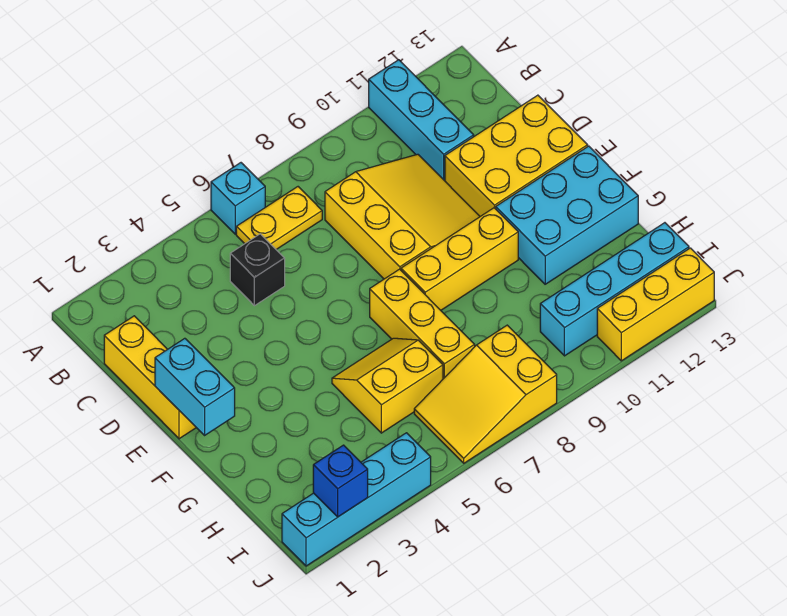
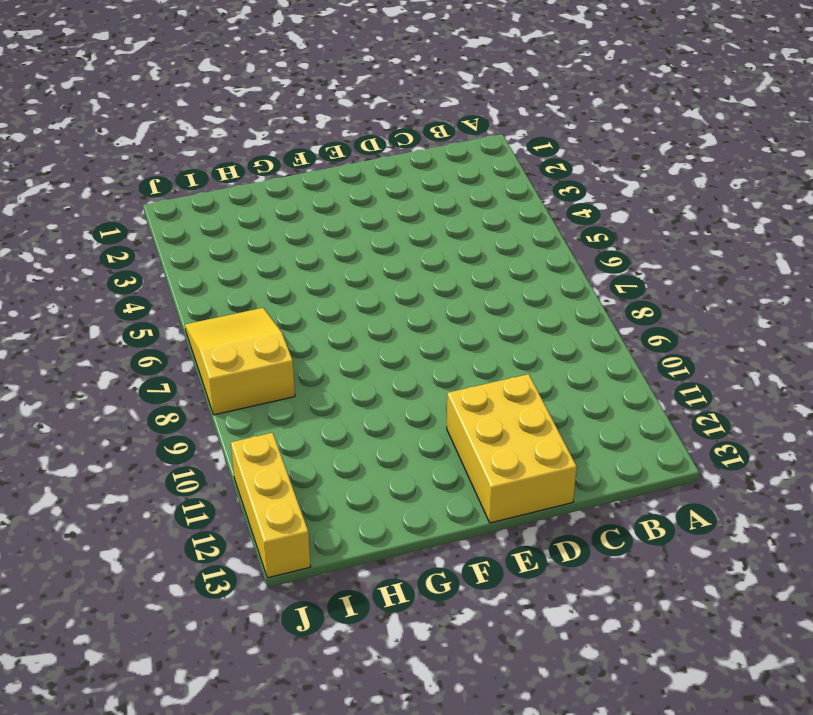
none -> cyan 1x1 brick [211,163,265,234]
none -> cyan 1x3 brick [369,60,474,181]
none -> yellow 1x2 plate [236,187,322,250]

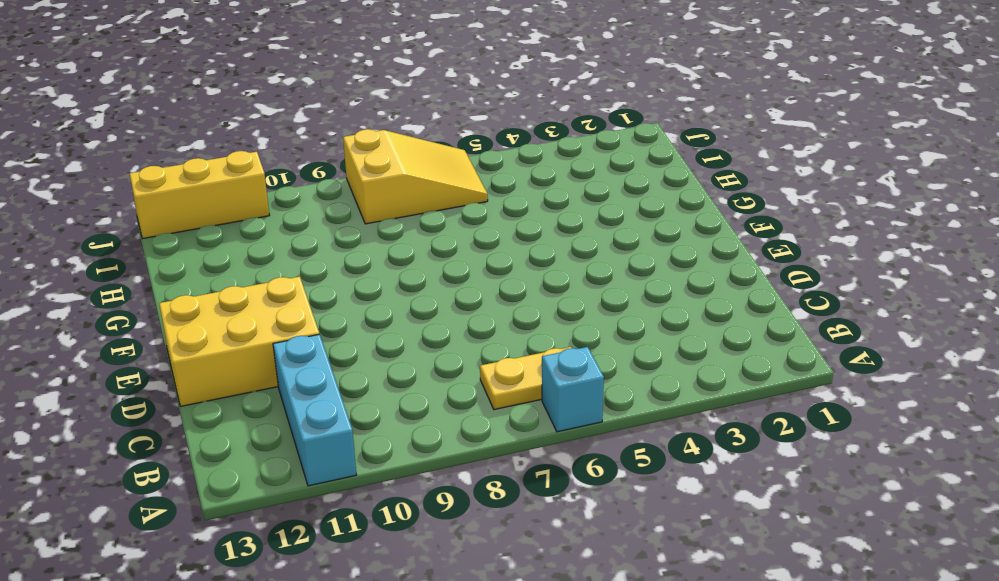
none -> yellow 1x3 brick [104,316,196,439]
none -> black 1x1 brick [230,234,285,306]
none -> yellow 3x3 slope [325,154,480,279]

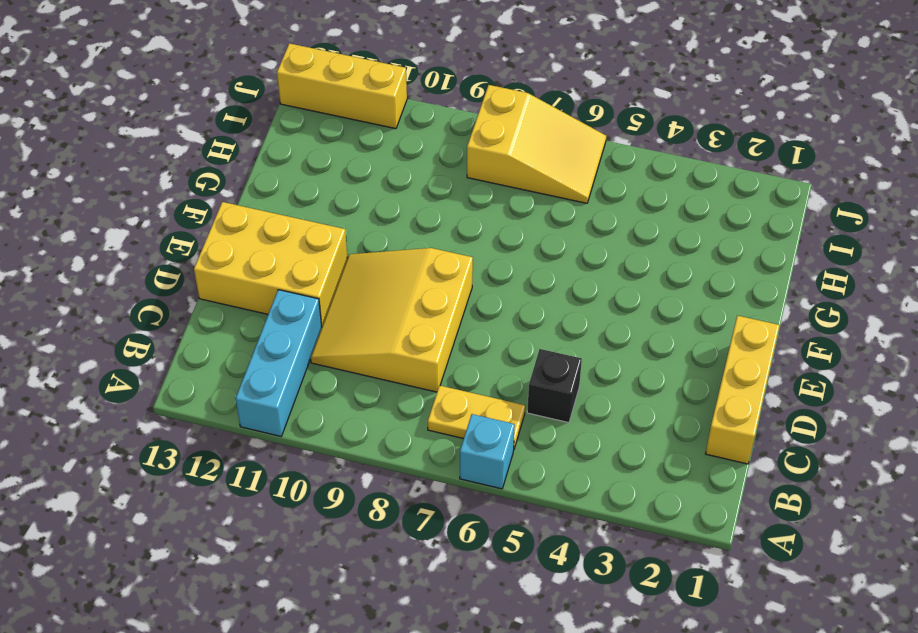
none -> yellow 1x3 brick [370,269,475,379]
none -> yellow 1x3 brick [401,208,518,310]
none -> cyan 2x3 brick [496,146,638,284]

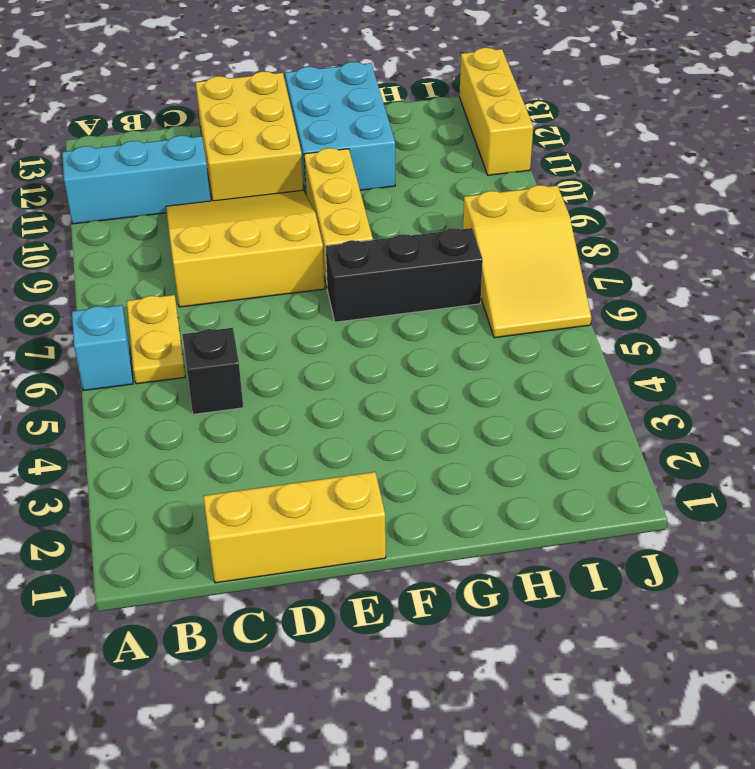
black 1x3 brick [326,228,483,322] -> yellow 1x3 brick [370,269,475,379]
none -> yellow 2x2 slope [332,338,443,433]
none -> cyan 1x4 brick [540,223,689,356]
none -> cyan 1x4 brick [282,433,431,566]

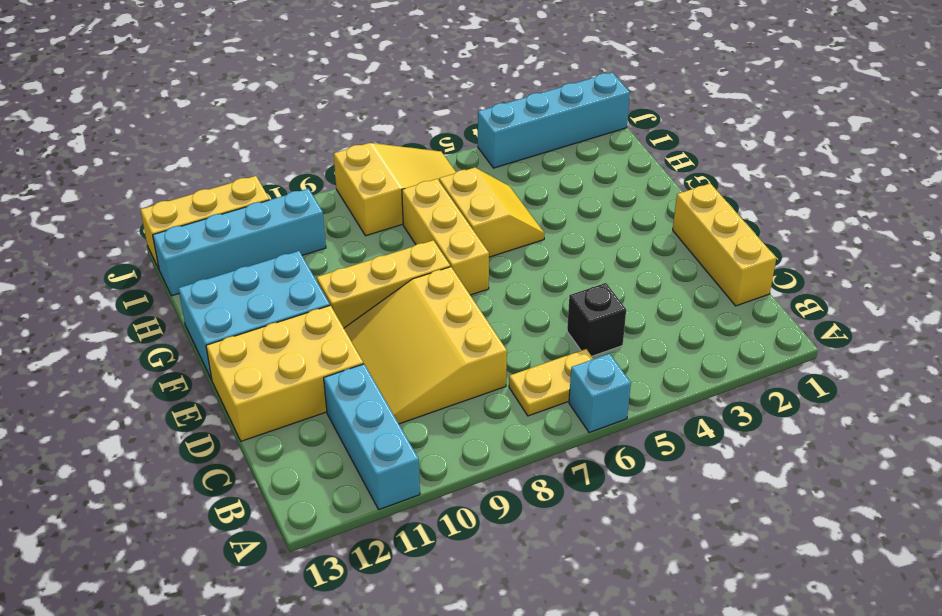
yellow 2x2 slope [439,168,544,257] -> yellow 2x2 slope turned to [332,338,443,433]
none -> cyan 1x2 brick [155,338,235,435]
none -> blue 1x1 brick [313,445,368,517]

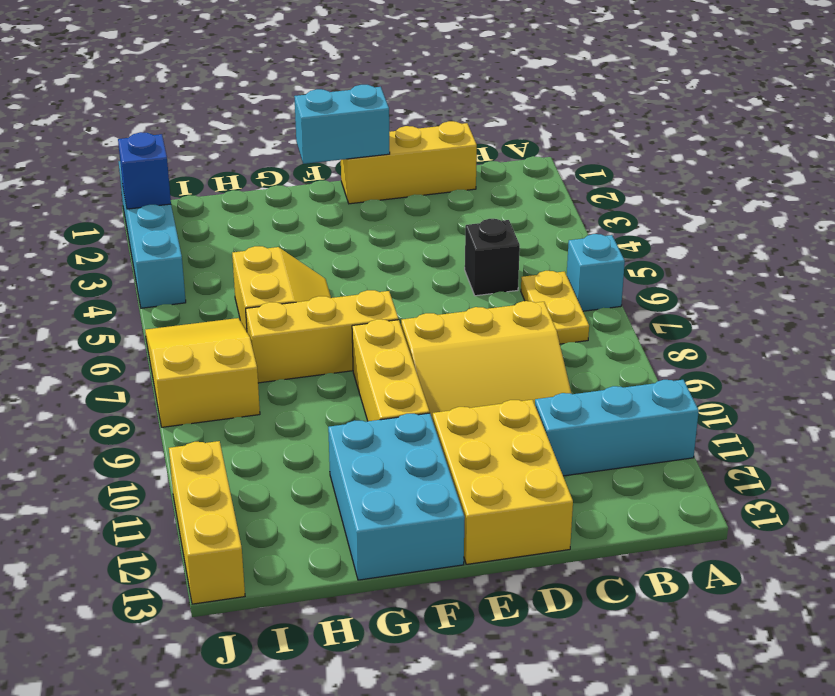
none -> cyan 1x4 brick [540,223,689,356]

